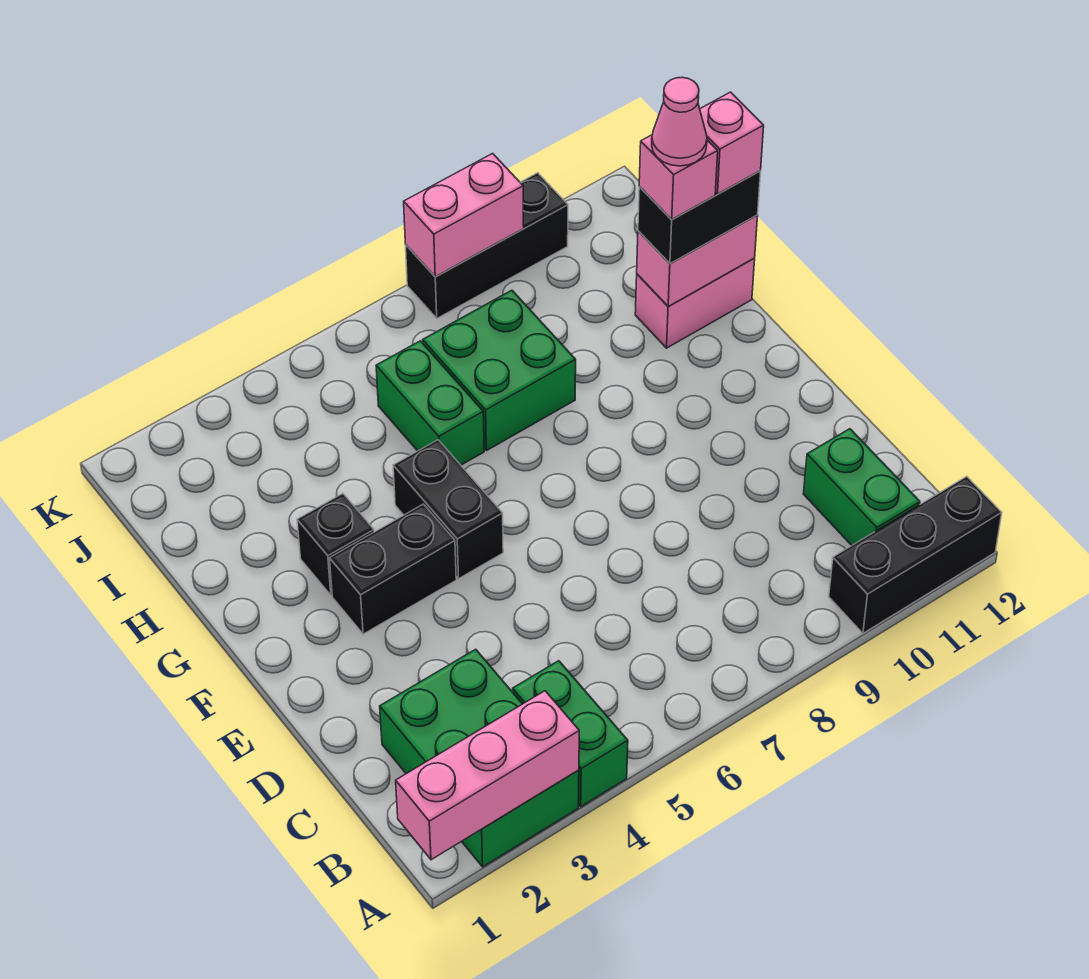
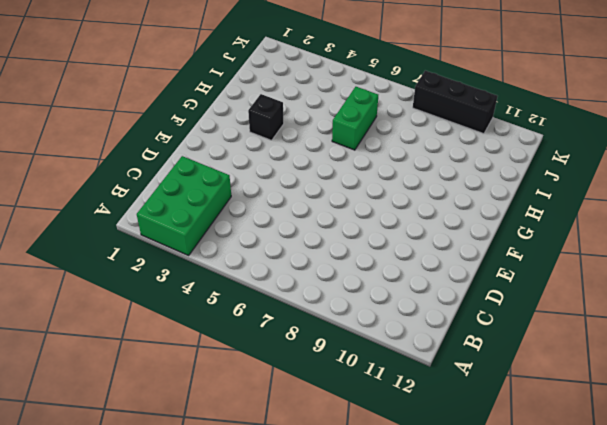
none -> green 1x2 brick [513,661,628,807]
none -> black 1x3 brick [829,477,1002,633]
none -> green 1x2 brick [803,429,920,545]

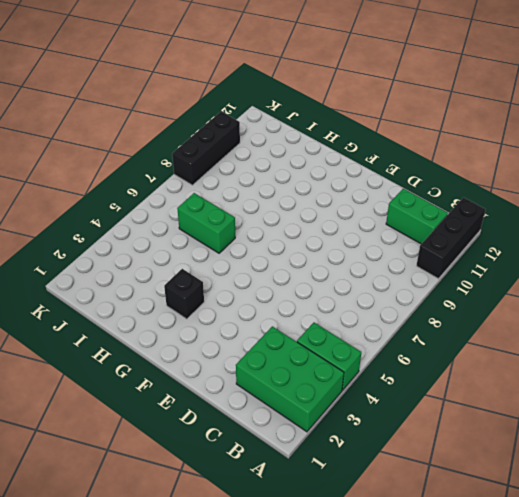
none -> black 1x2 brick [329,504,456,634]
none -> black 1x2 brick [393,440,503,579]
none -> green 2x2 brick [423,290,576,451]

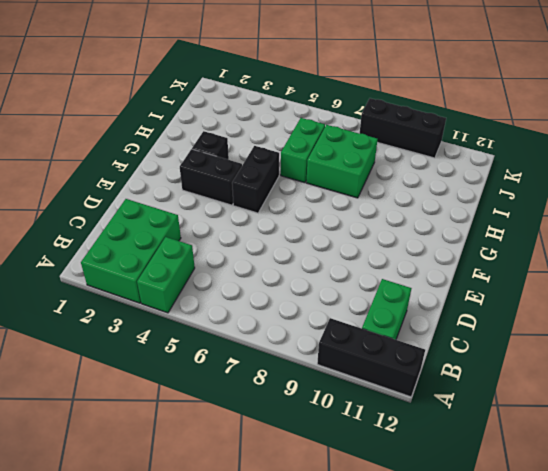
none -> pink 1x2 brick [635,258,755,348]
none -> pink 1x3 brick [396,691,579,860]
none -> pink 1x2 brick [637,215,758,307]

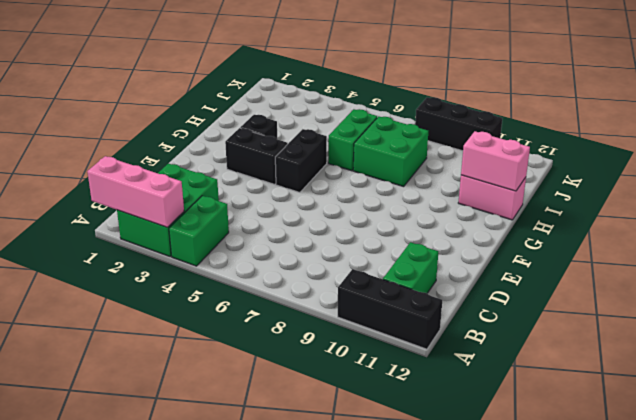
none -> pink 1x2 brick [404,153,524,277]
none -> black 1x2 brick [638,171,761,264]
none -> pink 1x1 brick [639,135,718,219]

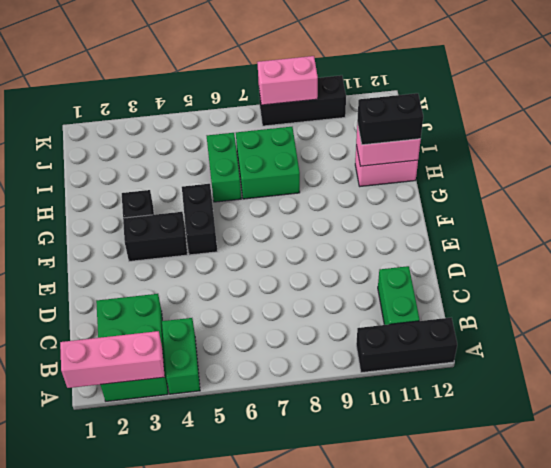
none -> pink 1x1 brick [639,135,718,219]
none -> pink 1x1 brick [700,92,764,194]
none -> pink 1x1 cone [652,77,707,166]

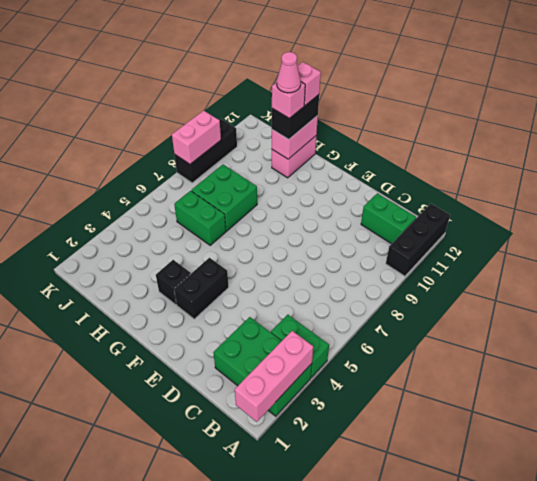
none -> black 1x2 brick [393,440,503,579]

